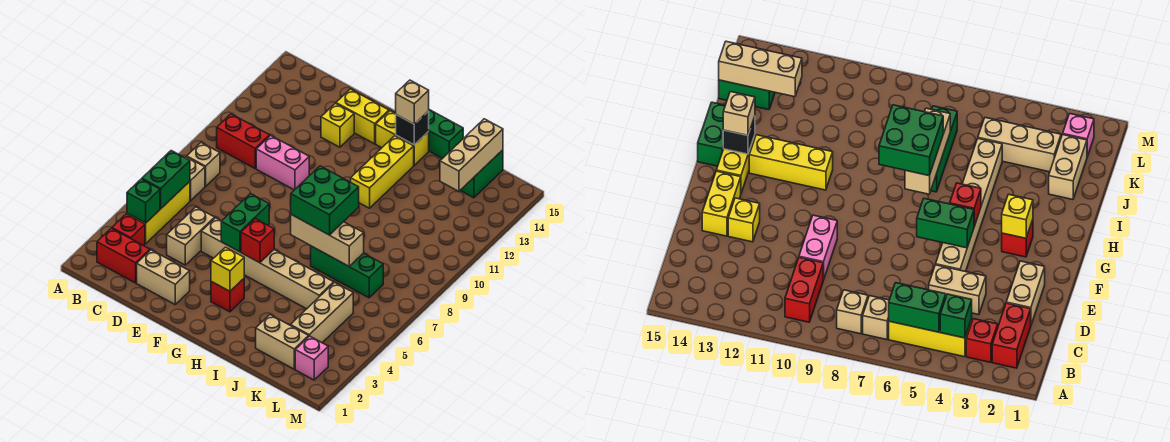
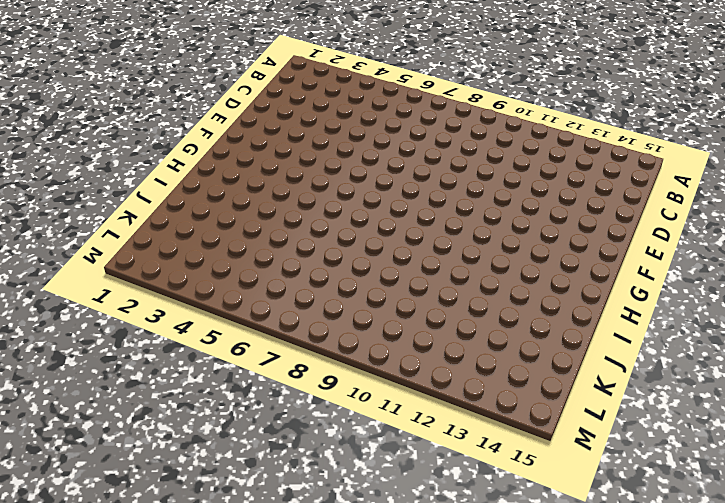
none -> red 1x2 brick [97,228,150,283]
none -> red 1x1 brick [112,214,145,246]
none -> yellow 1x3 brick [127,181,190,244]
none -> tan 1x1 brick [185,157,205,201]

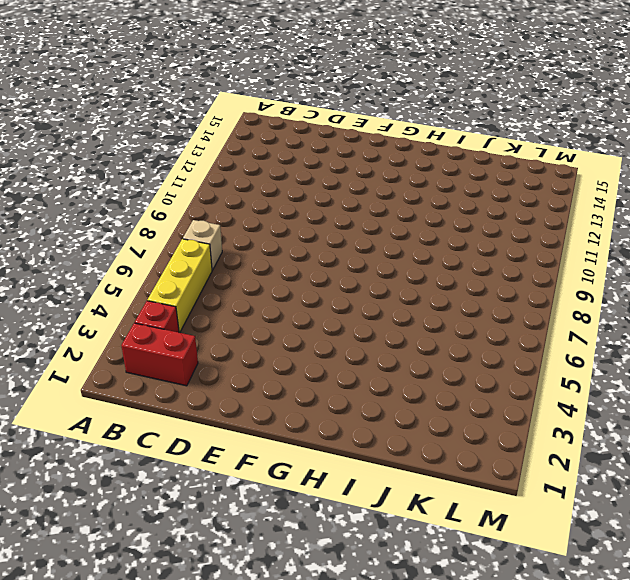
none -> tan 1x1 brick [187,143,220,186]
none -> red 1x2 brick [217,114,270,168]
none -> tan 1x2 brick [137,250,190,304]
none -> tan 1x2 brick [167,207,215,265]

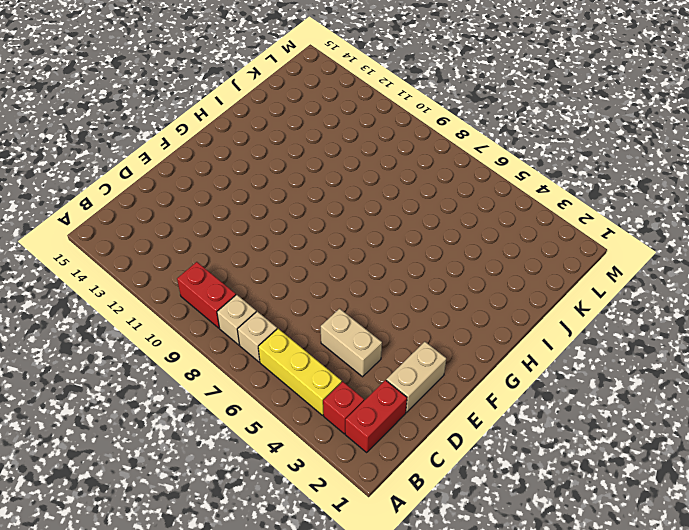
red 1x2 brick [177,262,236,328] -> red 1x2 brick turned to [217,114,270,168]
none -> pink 1x2 brick [256,135,309,190]
none -> tan 1x6 brick [201,218,334,309]
none -> yellow 1x1 brick [321,103,354,147]
none -> yellow 1x2 brick [336,89,389,144]

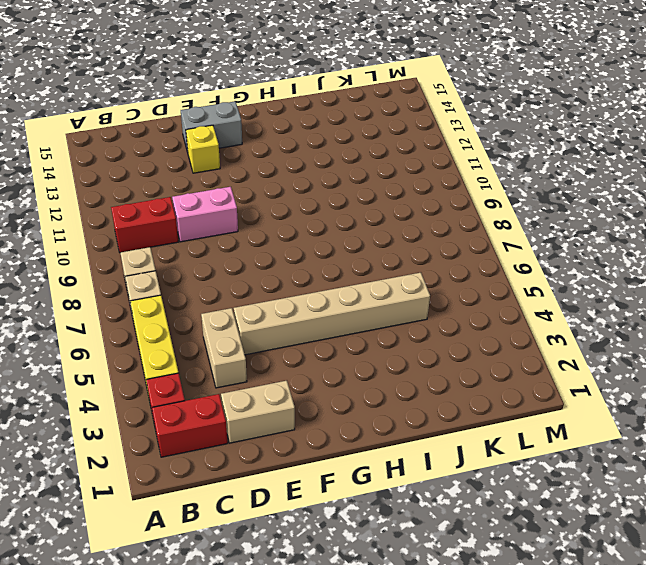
grey 1x2 brick [181,101,242,152] -> yellow 1x2 brick [336,89,389,144]
none -> red 1x1 brick [211,279,244,312]
none -> yellow 1x2 brick [376,111,429,165]
none -> yellow 1x3 brick [351,136,414,208]
none -> green 1x2 brick [428,110,463,158]

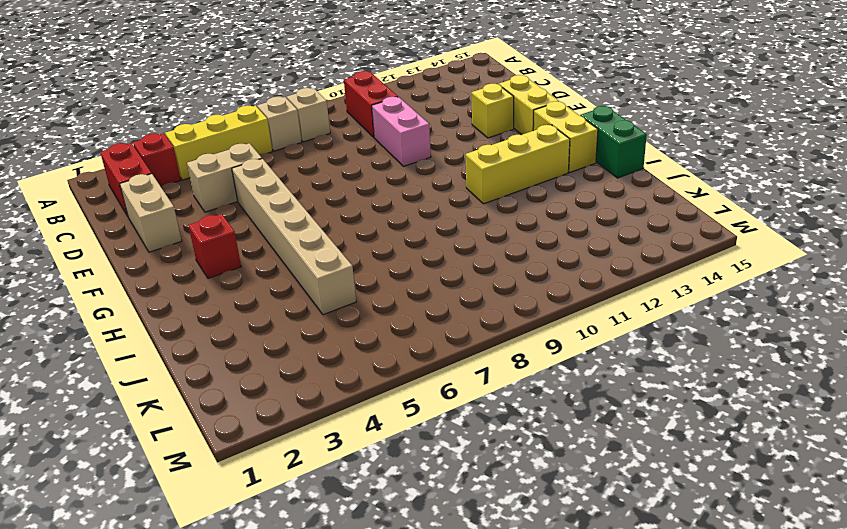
none -> green 1x3 brick [311,246,383,298]
none -> tan 1x2 brick [256,315,309,369]
none -> tan 1x3 brick [290,282,353,343]
none -> green 1x2 brick [460,150,503,198]

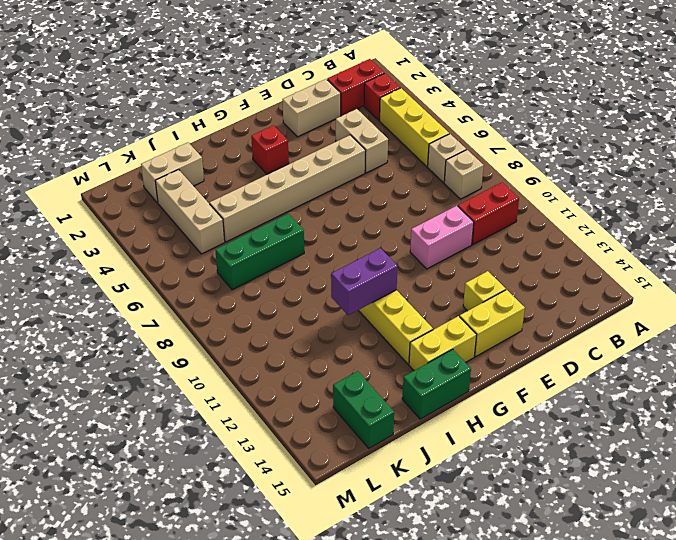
purple 1x2 brick [331,248,398,315] -> none
none -> pink 1x1 brick [295,336,328,380]
none -> green 1x1 brick [127,179,160,223]
none -> green 1x2 brick [142,151,190,209]
none -> green 1x2 brick [221,193,269,252]

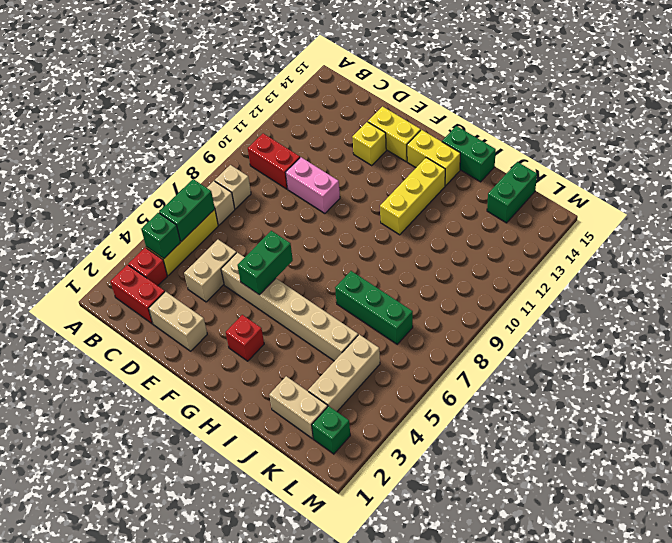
green 1x1 brick [312,406,350,454] -> pink 1x1 brick [295,336,328,380]
none -> yellow 1x1 brick [211,247,244,291]
none -> red 1x1 brick [241,219,274,263]
none -> tan 1x3 brick [291,215,364,266]
none -> black 1x1 brick [396,111,429,145]

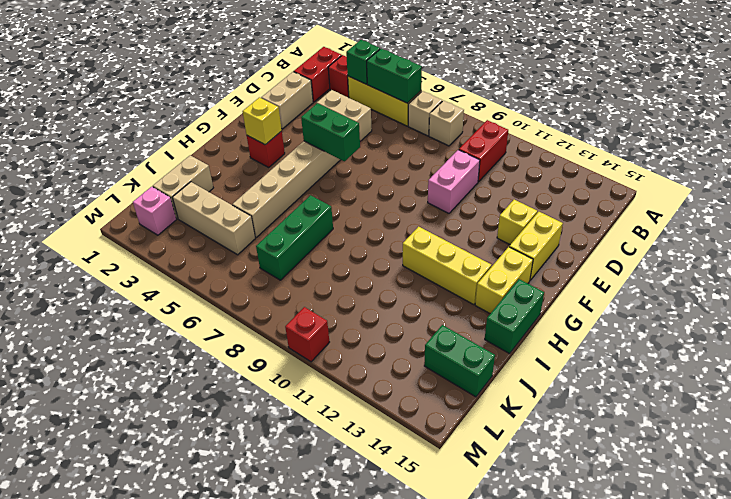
red 1x1 brick [285,307,329,362] -> red 1x1 brick moved to [241,219,274,263]
none -> tan 1x3 brick [291,215,364,266]
none -> black 1x1 brick [396,111,429,145]
none -> tan 1x3 brick [440,119,503,192]
none -> green 2x2 brick [291,166,359,235]

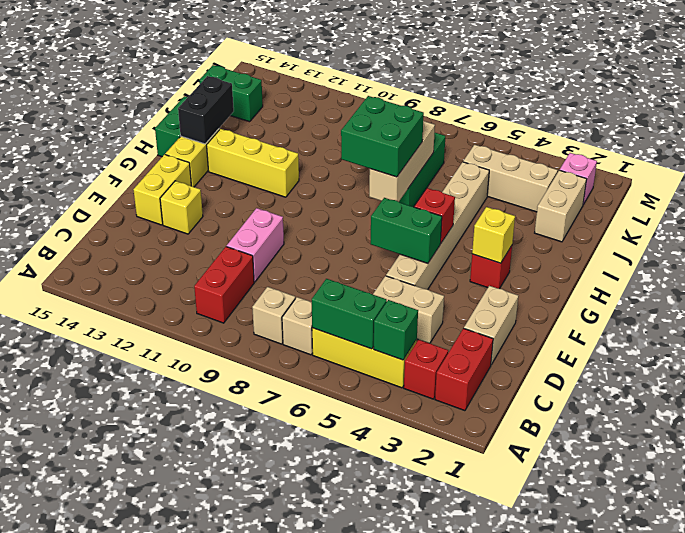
black 1x2 brick [178,76,234,144] -> black 1x1 brick [396,111,429,145]
none -> tan 1x3 brick [440,119,503,192]
none -> tan 1x1 brick [396,80,429,124]

